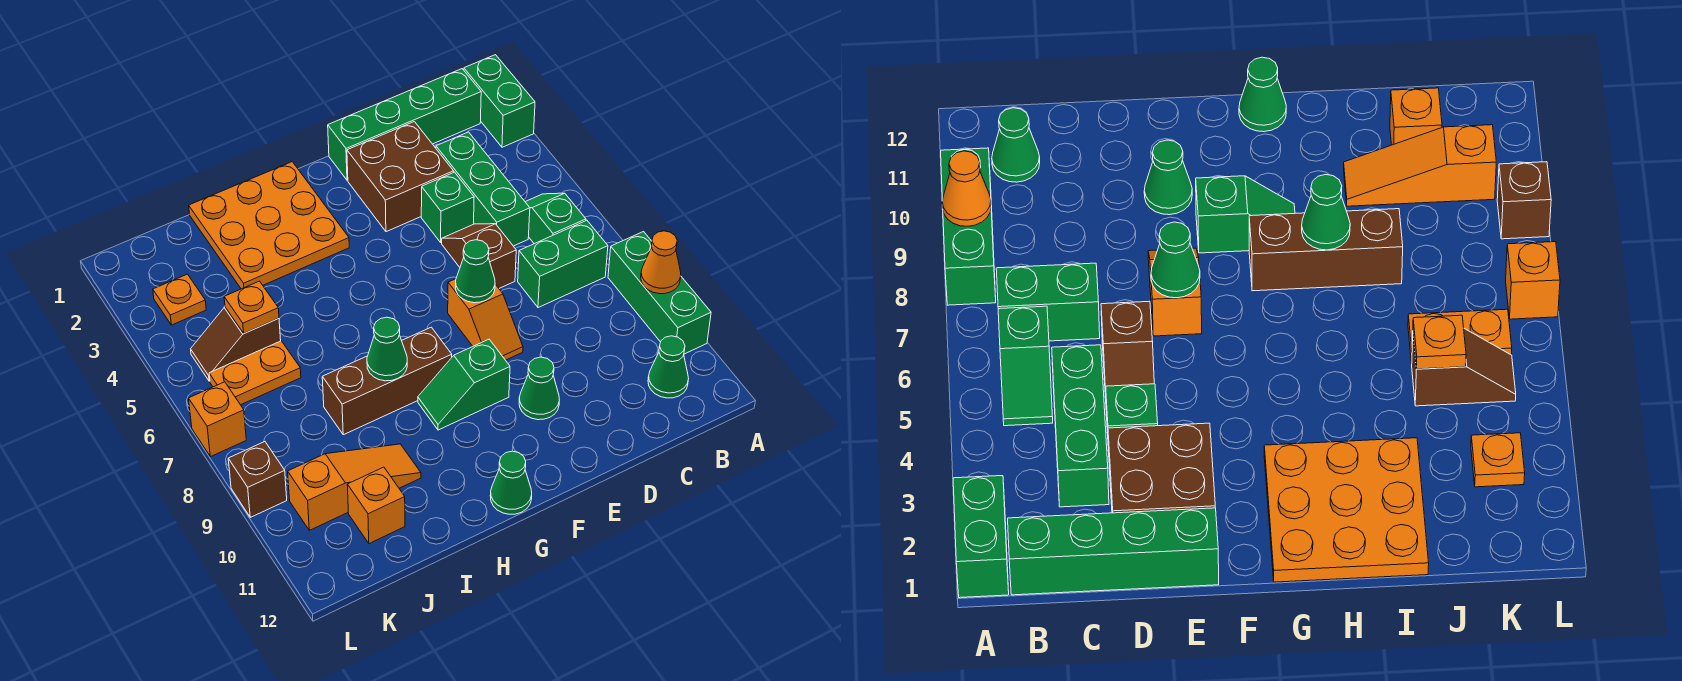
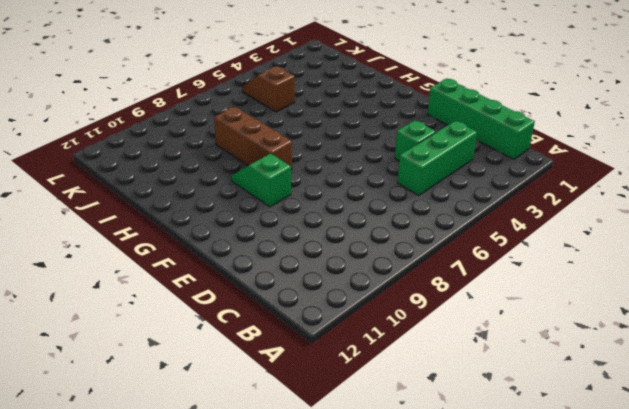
none -> green 1x2 brick [464,55,535,147]
none -> green 1x3 brick [608,232,711,354]
none -> green 1x2 slope [526,193,586,244]

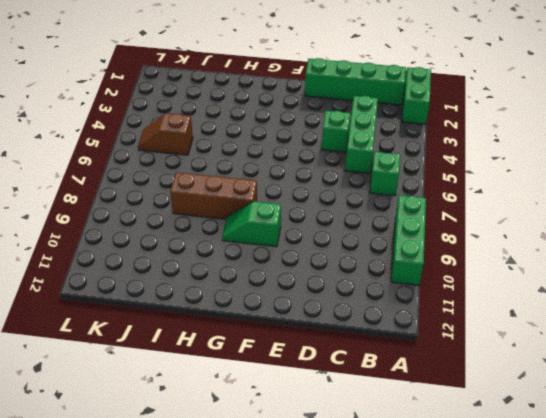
none -> green 1x2 brick [518,220,608,308]
none -> green 1x1 cone [648,336,689,398]
none -> brown 2x2 brick [347,122,454,232]

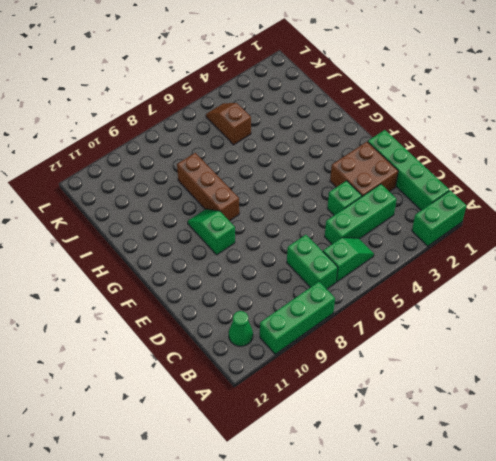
none -> brown 1x2 slope [442,224,516,288]
none -> orange 1x2 slope [448,279,523,360]
none -> green 1x1 cone [519,357,559,420]

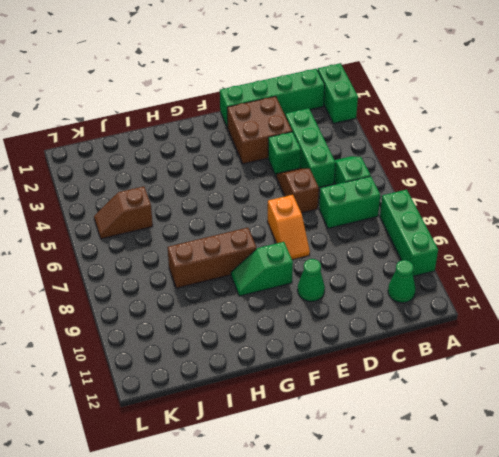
none -> orange 3x3 plate [189,162,349,289]
none -> green 1x1 cone [490,451,532,514]
none -> orange 1x3 slope [288,444,421,530]

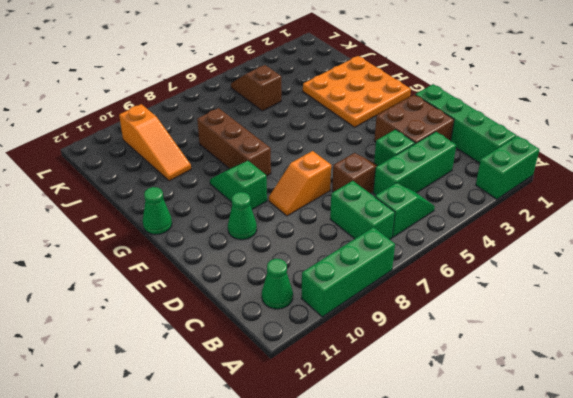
none -> orange 1x2 plate [209,341,301,405]
none -> orange 1x1 brick [347,467,405,544]
none -> orange 1x1 plate [153,274,206,325]

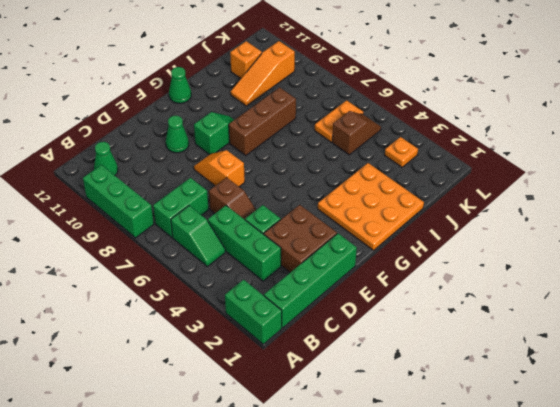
none -> orange 1x1 brick [189,382,246,457]
none -> brown 1x1 brick [228,442,287,517]
none -> orange 1x1 cone [641,231,681,294]

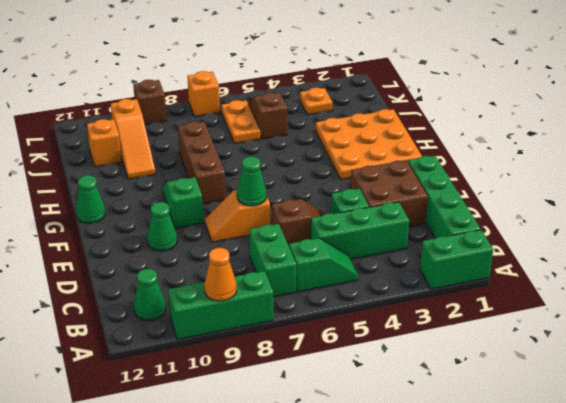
none -> green 1x1 cone [367,317,407,381]
none -> orange 1x1 plate [224,281,279,333]

